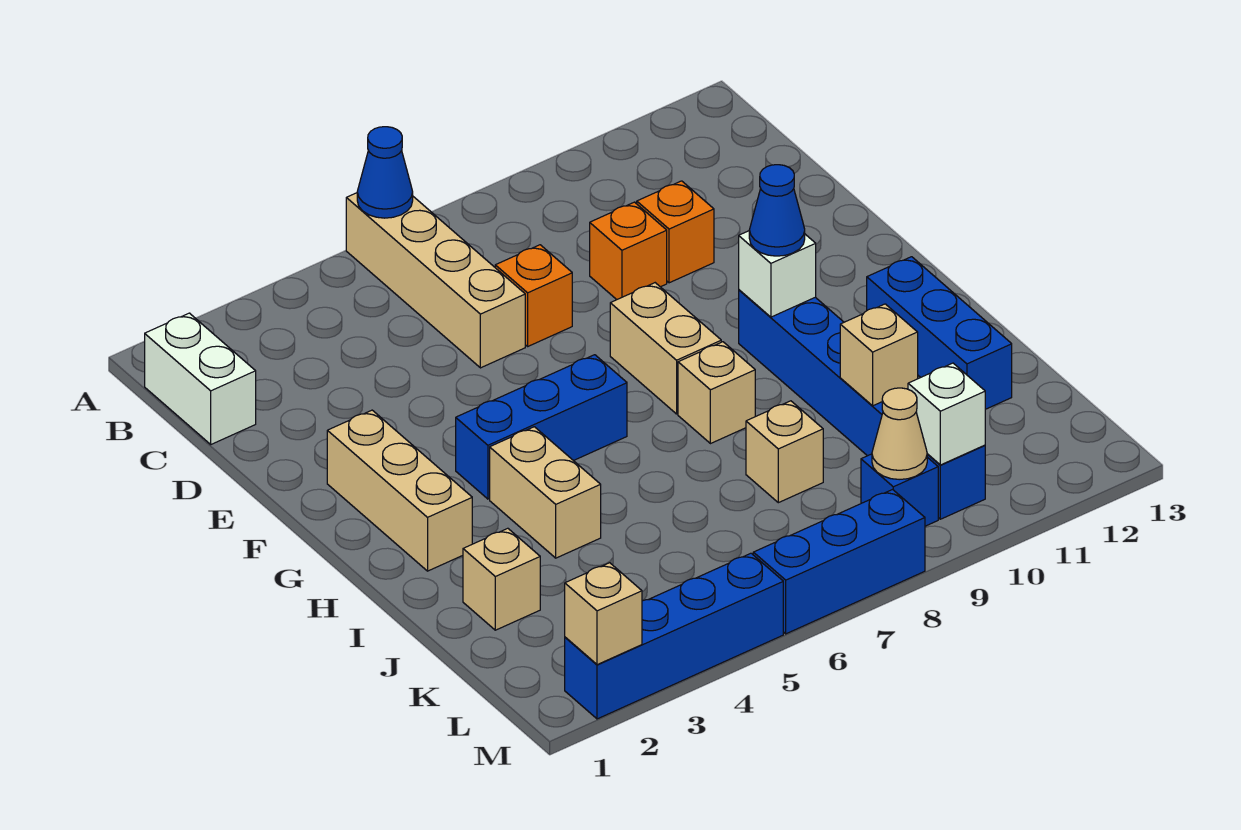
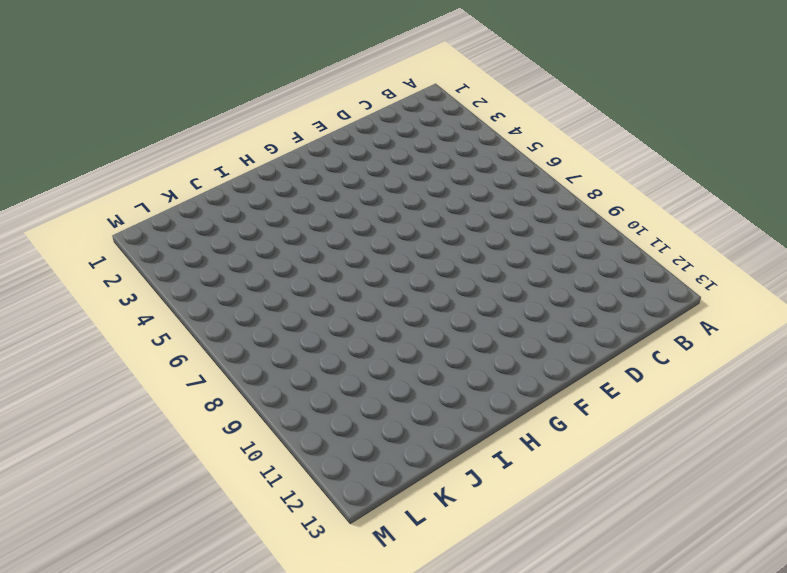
none -> tan 1x4 brick [346,193,525,368]
none -> white 1x2 brick [145,313,256,444]
none -> orange 1x1 brick [495,245,572,346]

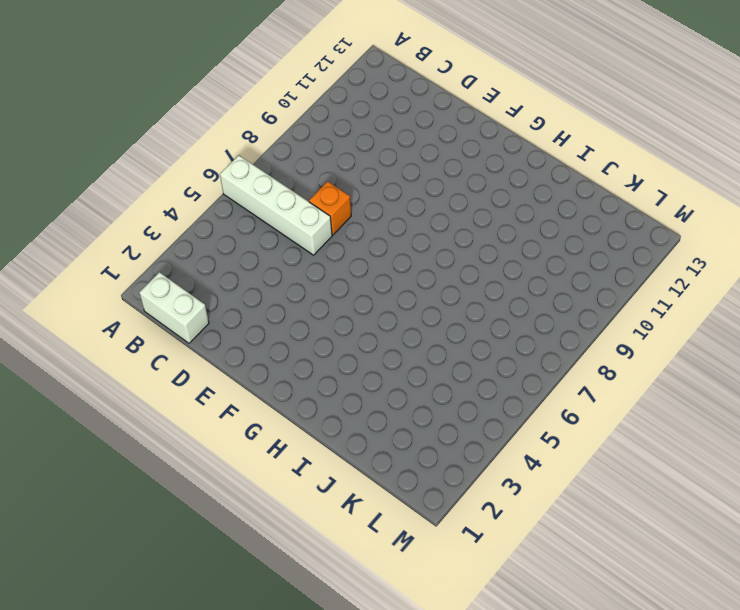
white 1x4 brick [220,155,332,255] -> tan 1x4 brick [346,193,525,368]
none -> orange 1x1 brick [590,202,667,300]
none -> orange 1x1 brick [637,181,714,283]
none -> tan 1x3 brick [327,410,472,571]

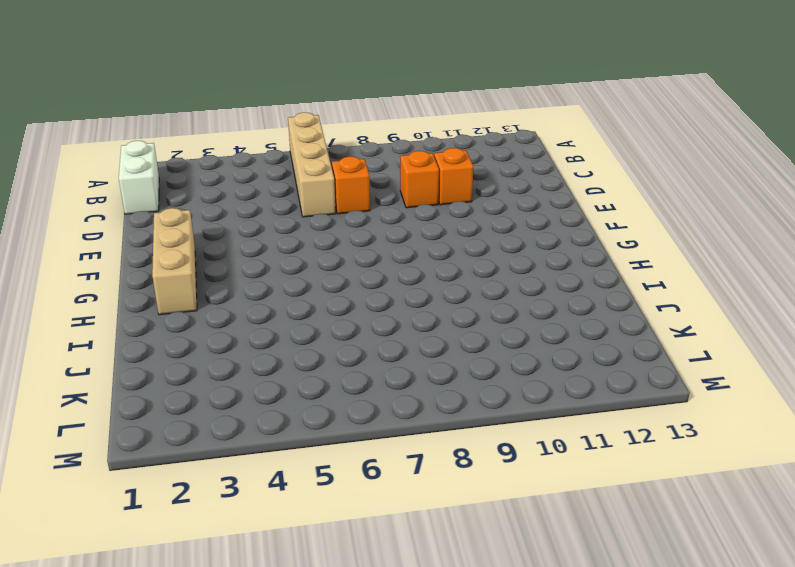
none -> tan 1x2 brick [610,283,721,414]
none -> blue 1x3 brick [456,355,627,499]
none -> blue 1x6 brick [739,290,985,519]

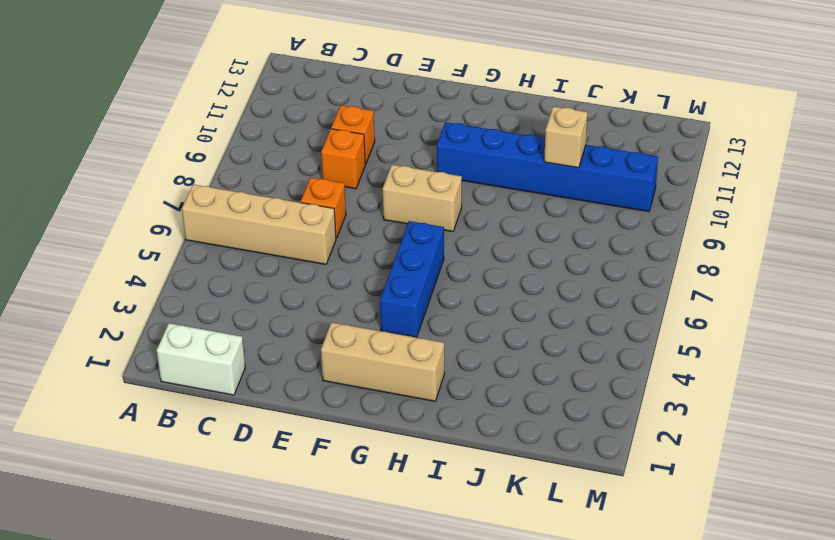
none -> tan 1x2 brick [490,427,601,558]
none -> tan 1x1 brick [678,342,755,444]
none -> blue 1x3 brick [867,257,1012,409]

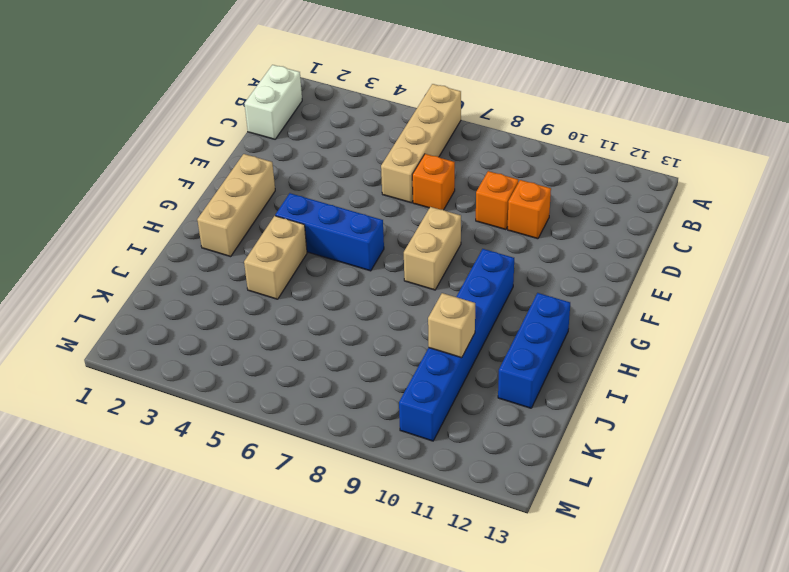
none -> tan 1x1 brick [678,342,755,444]
none -> tan 1x1 brick [463,528,540,630]
none -> tan 1x1 brick [746,401,823,503]

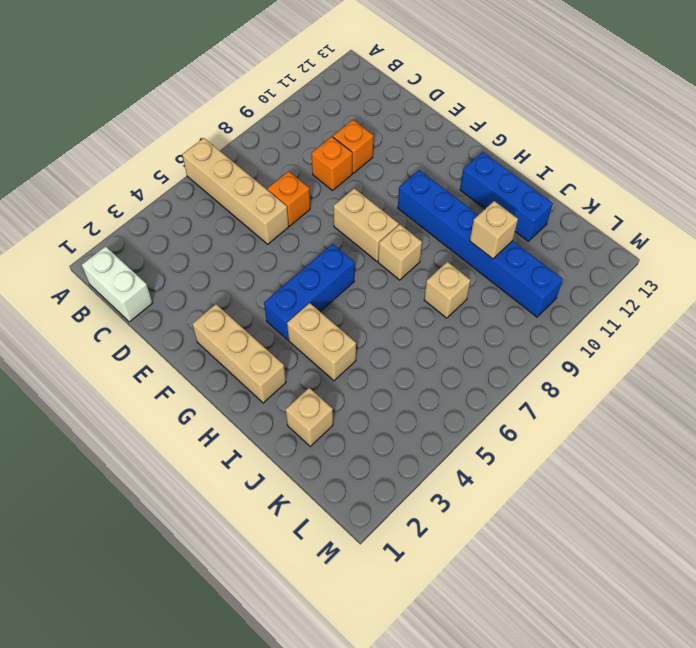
none -> blue 1x1 brick [861,454,938,526]
none -> blue 1x4 brick [565,553,783,719]
none -> blue 1x3 brick [753,490,925,634]

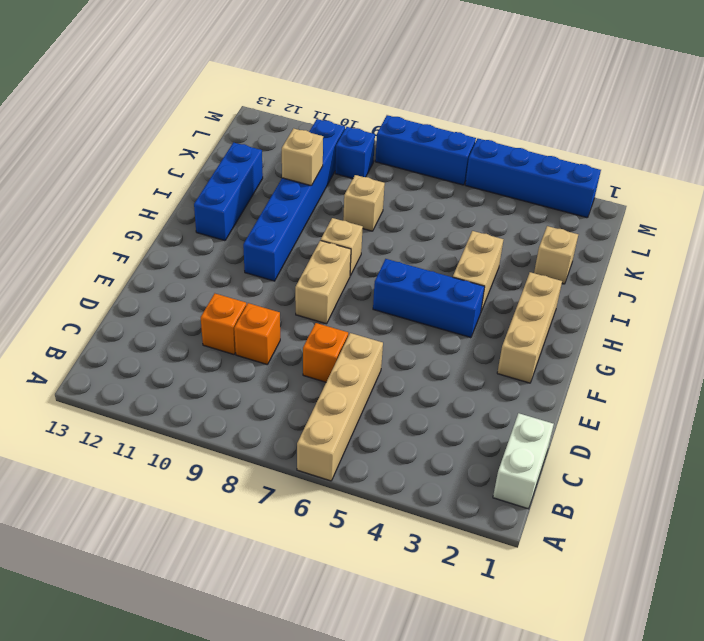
none -> blue 1x1 cone [357,127,413,218]
none -> white 1x1 brick [739,231,816,317]
none -> tan 1x1 cone [872,388,927,480]

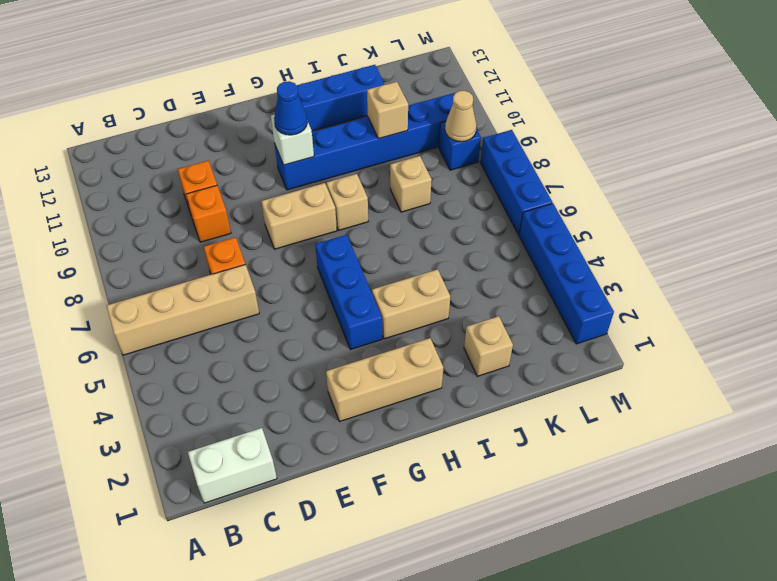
none -> blue 1x1 cone [357,127,413,218]
none -> white 1x1 brick [908,363,985,465]
none -> tan 1x1 brick [565,563,642,665]

